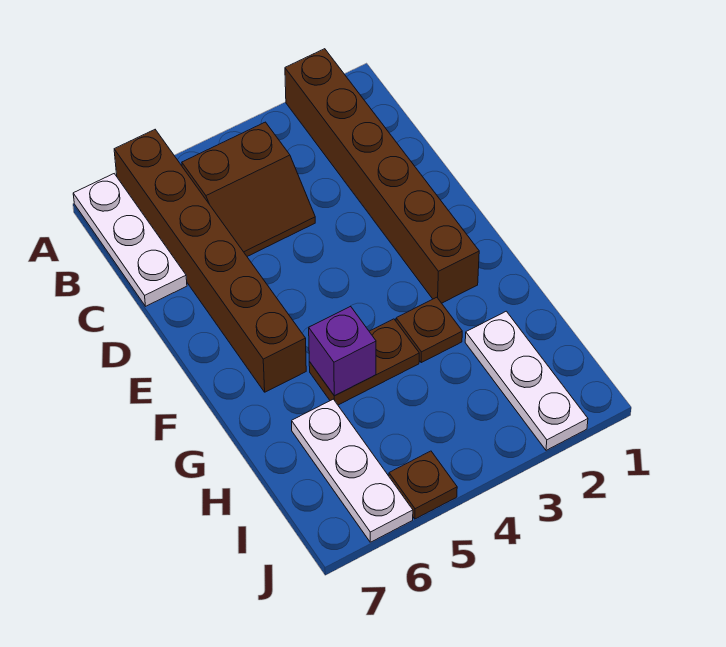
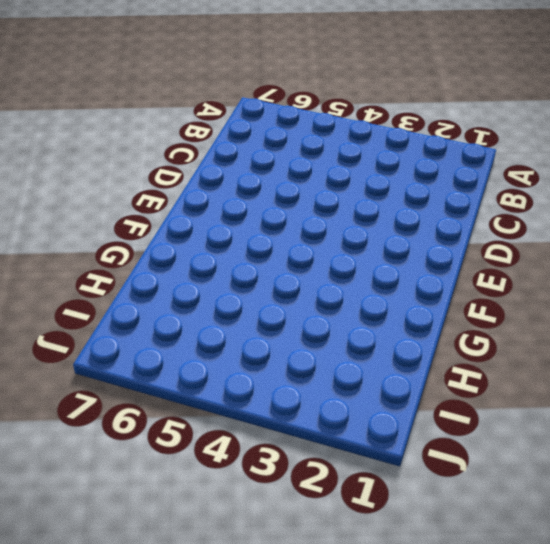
none -> brown 1x6 brick [285,49,479,303]
none -> brown 1x6 brick [114,130,306,392]

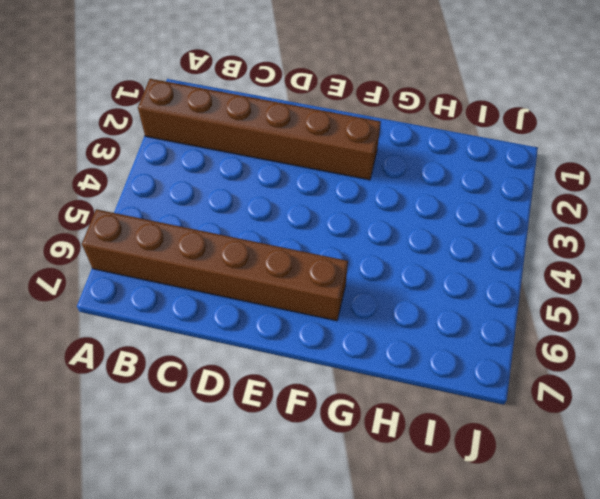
none -> white 1x3 plate [73,174,187,306]
none -> brown 2x2 slope [182,122,315,256]

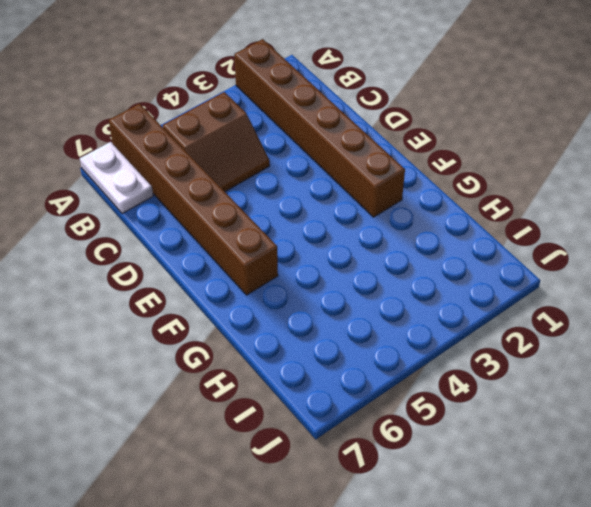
white 1x2 plate [80,142,153,214] -> white 1x3 plate [73,174,187,306]
none -> brown 1x1 plate [396,297,462,363]
none -> brown 1x2 plate [309,319,419,405]

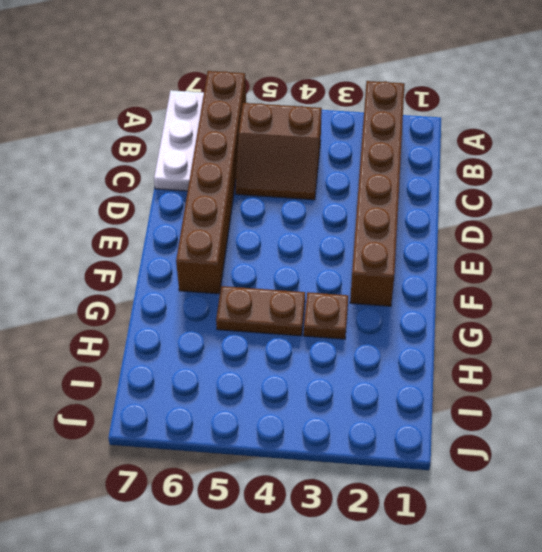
none -> white 1x3 plate [465,311,588,450]
none -> white 1x3 plate [292,399,413,542]

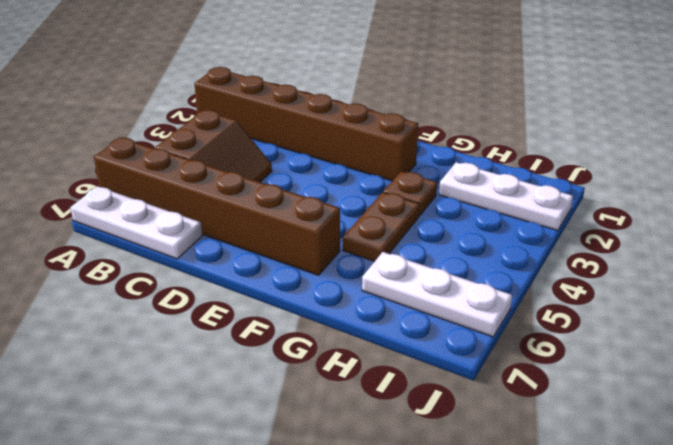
none -> brown 1x1 plate [389,451,457,519]
none -> purple 1x1 brick [309,306,376,396]

